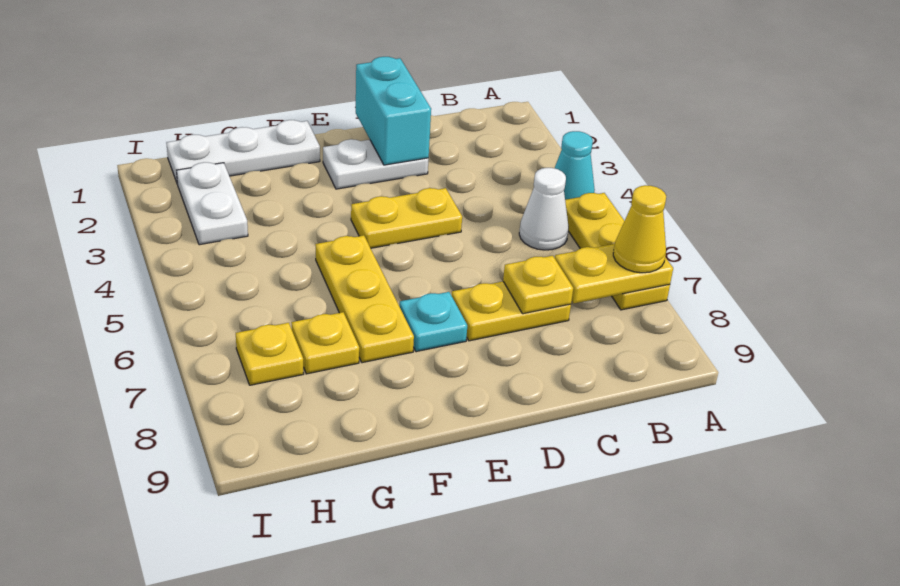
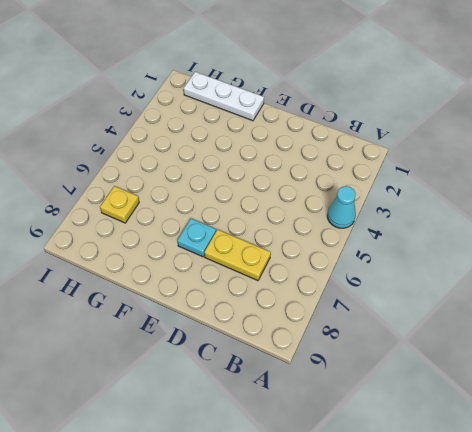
none -> yellow 1x3 plate [565,193,670,310]
none -> white 1x1 cone [519,168,569,250]
none -> white 1x2 plate [323,139,429,189]

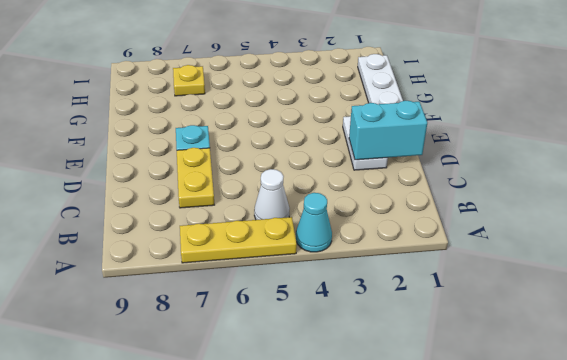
none -> yellow 1x2 plate [351,188,462,248]
none -> yellow 1x3 plate [315,235,414,363]
none -> yellow 1x1 plate [291,312,359,374]

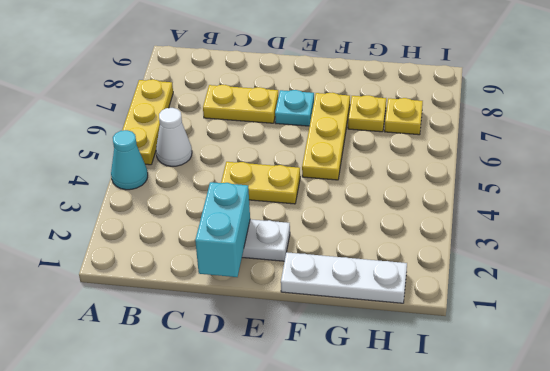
none -> white 1x2 plate [177,162,248,245]
none -> yellow 1x2 plate [555,244,673,303]
none -> yellow 1x1 plate [503,256,573,314]

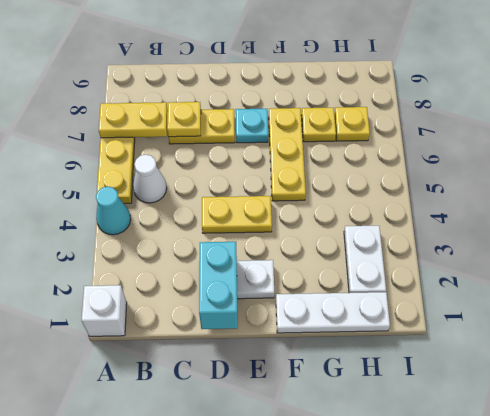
white 1x1 brick [81,285,127,336] -> none
none -> yellow 1x1 cone [613,185,666,273]

